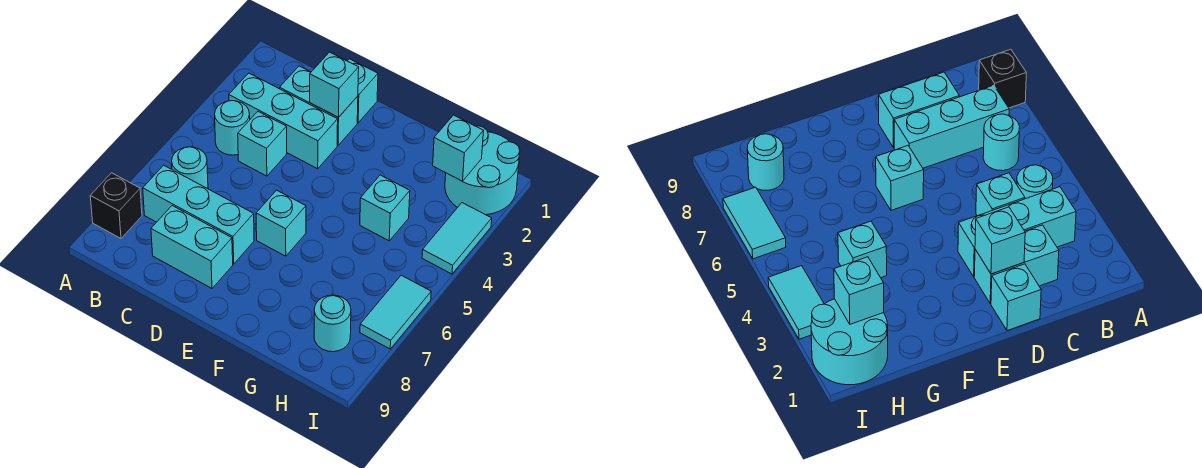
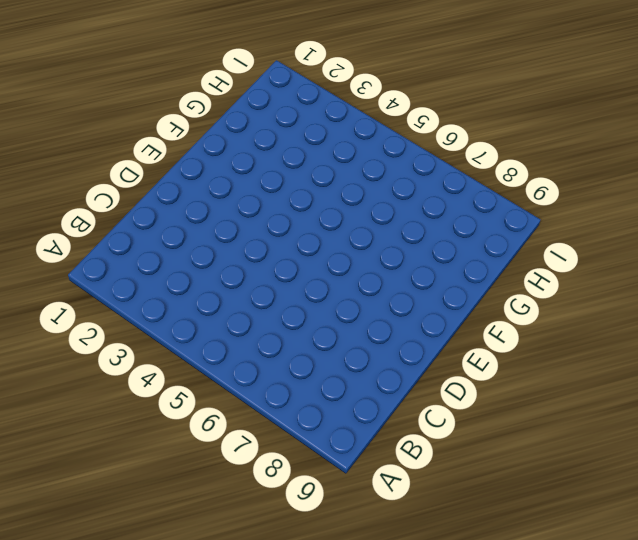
none -> black 1x1 brick [90,173,142,238]
none -> cyan 1x3 brick [229,73,338,169]
none -> cyan 1x1 round brick [215,101,250,155]

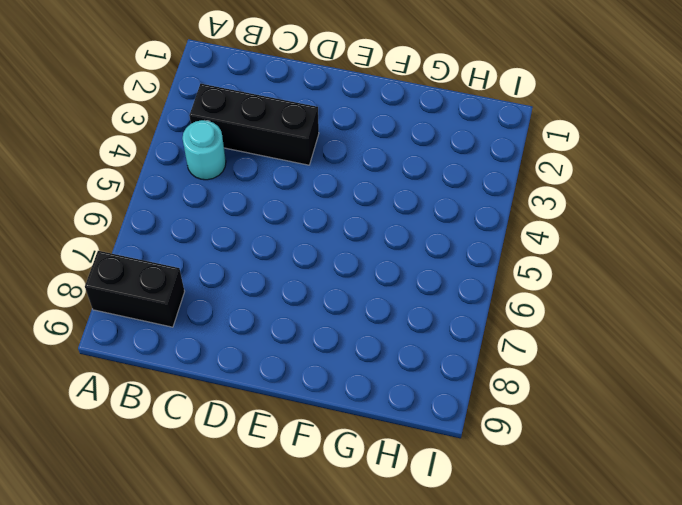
black 1x2 brick [85,251,185,327] -> black 1x1 brick [90,173,142,238]
black 1x3 brick [189,84,319,165] -> cyan 1x3 brick [229,73,338,169]
none -> cyan 1x1 round brick [172,147,208,189]
none -> cyan 1x3 brick [143,165,254,264]
none -> cyan 1x2 brick [280,66,358,145]

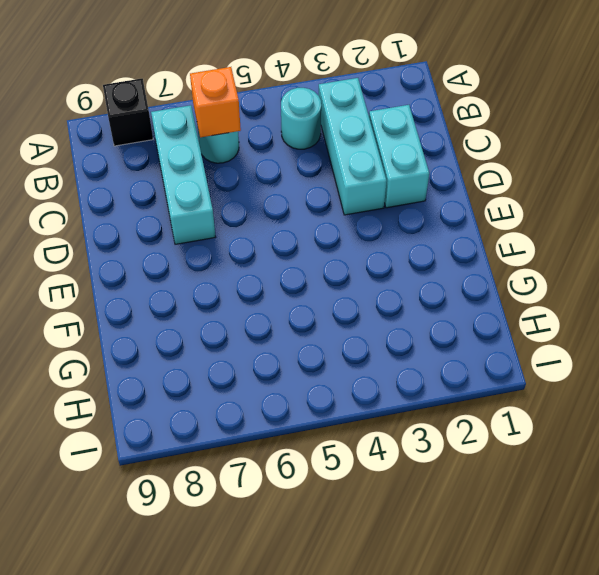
orange 1x1 brick [190,67,241,137] -> none
none -> cyan 1x1 brick [238,112,287,176]
none -> cyan 1x2 brick [151,206,233,288]
none -> cyan 1x1 brick [348,59,378,123]

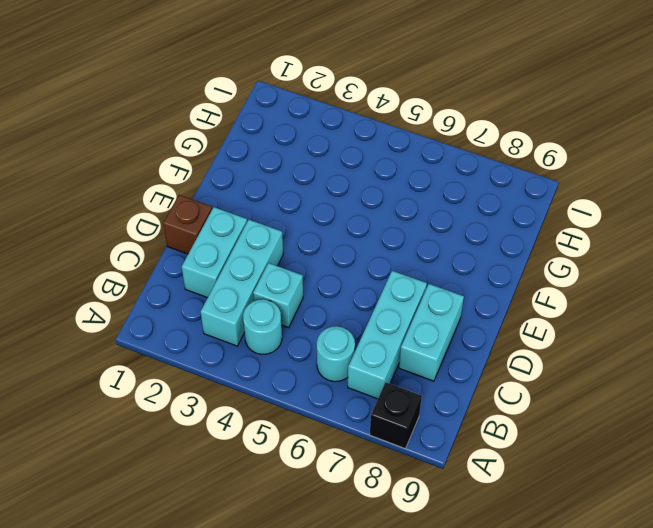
brown 1x1 brick [163,195,212,254] -> cyan 1x1 brick [348,59,378,123]
none -> cyan 1x1 brick [256,190,306,256]
none -> cyan 1x1 brick [360,175,410,241]
none -> cyan 2x2 round brick [445,126,520,215]

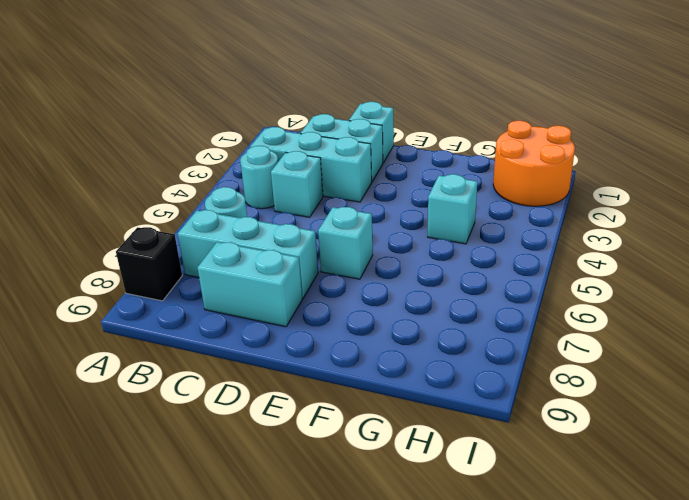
orange 2x2 round brick [493,121,575,206] -> cyan 2x2 round brick [445,126,520,215]
none -> cyan 1x1 round brick [314,295,351,352]
none -> cyan 1x2 tile [422,203,492,274]
none -> cyan 1x2 tile [360,275,431,349]

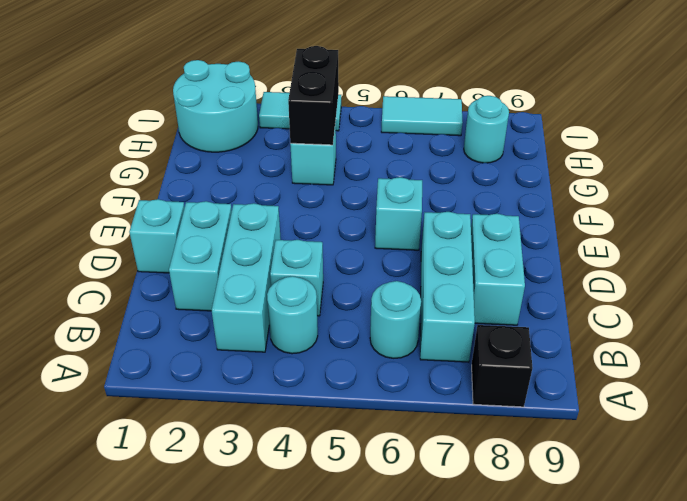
black 1x2 brick [288,46,339,145] -> none
none -> cyan 1x1 brick [310,52,359,117]
none -> cyan 1x1 brick [433,115,483,181]

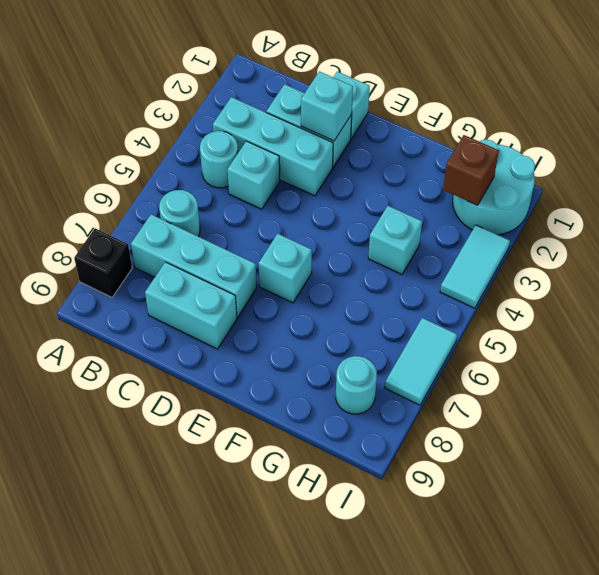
brown 1x1 brick [443,135,499,205] -> cyan 1x1 brick [433,115,483,181]

